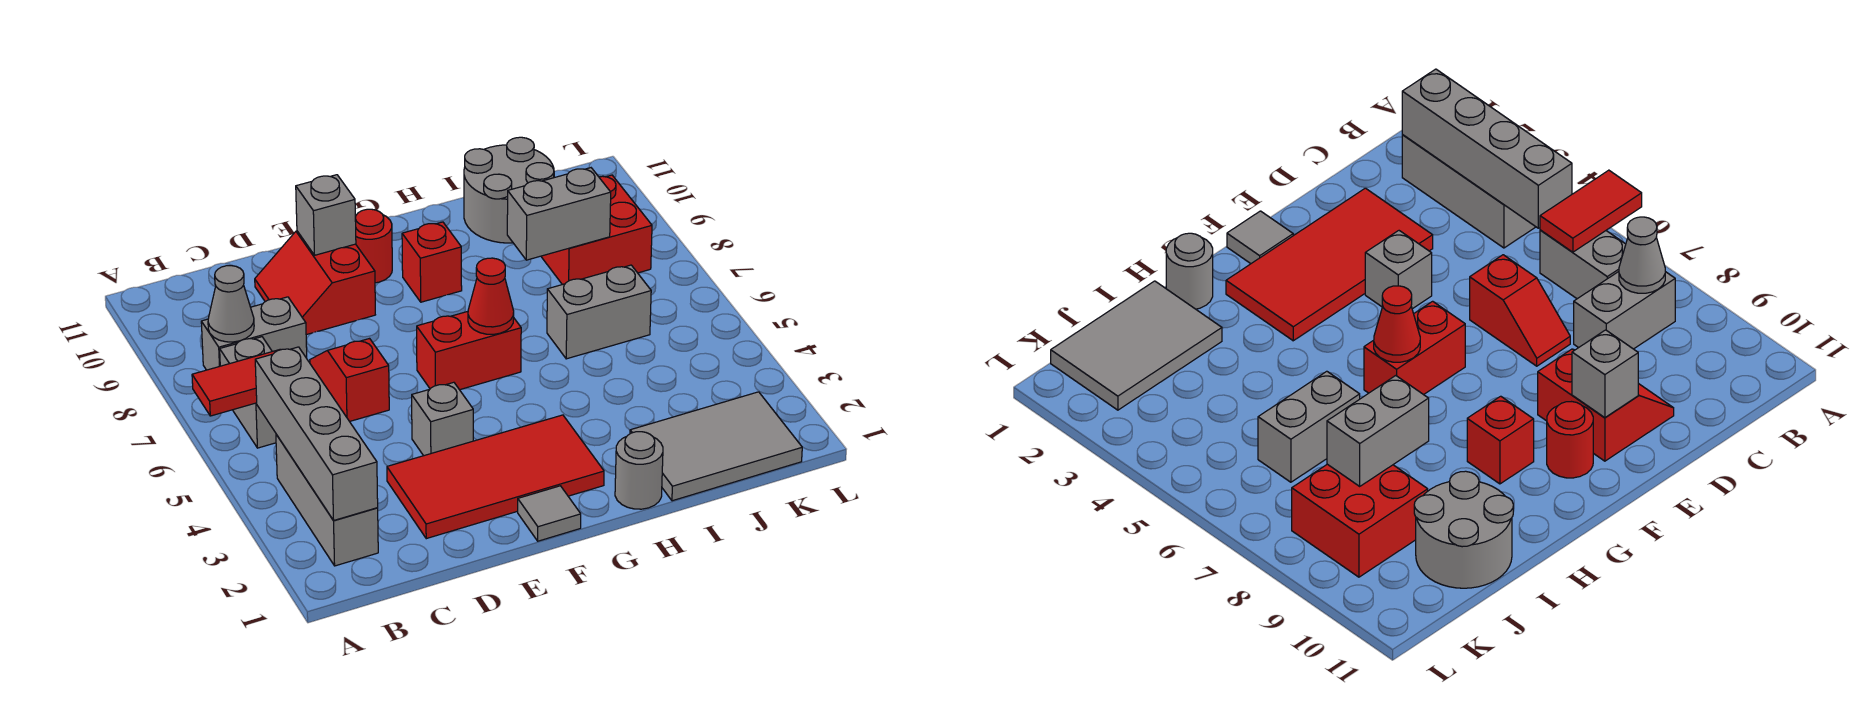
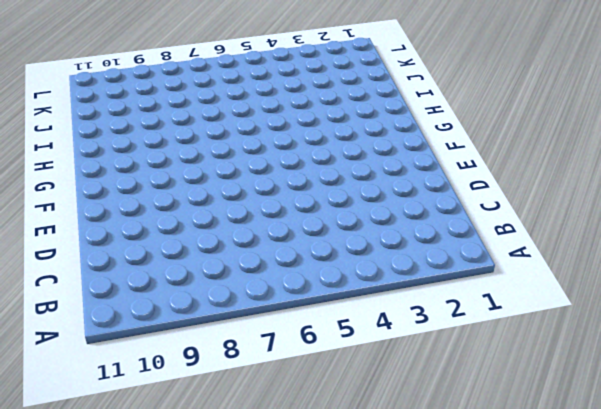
none -> grey 1x3 brick [276,434,378,566]
none -> grey 1x2 brick [220,337,276,448]
none -> grey 1x2 brick [201,297,307,370]

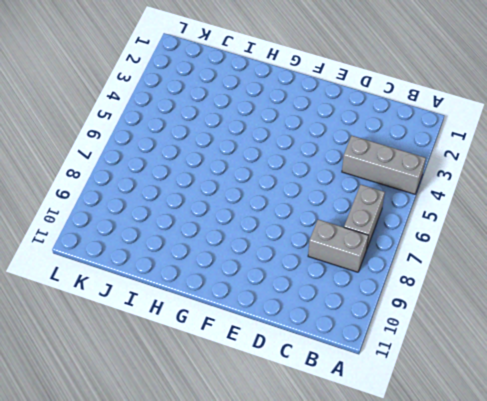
grey 1x3 brick [342,136,426,194] -> grey 1x3 brick turned to [276,434,378,566]
none -> red 2x4 tile [387,415,604,539]
none -> red 1x2 slope [310,339,389,421]
none -> red 2x2 slope [255,231,375,335]

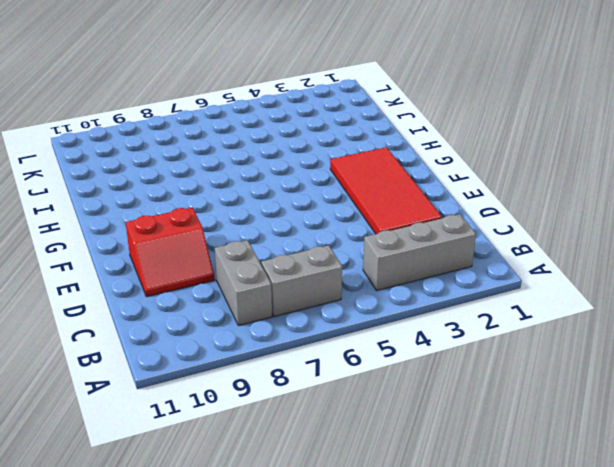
none -> red 1x2 slope [310,339,389,421]
none -> grey 1x1 brick [412,382,473,456]
none -> grey 1x1 tile [518,486,581,541]

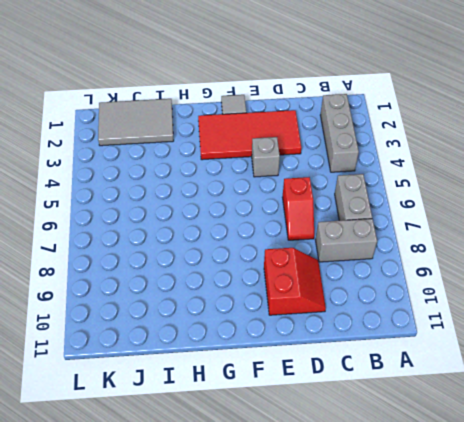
none -> red 1x2 brick [417,311,521,390]
none -> red 1x1 round brick [355,209,392,283]
none -> red 1x1 brick [402,222,462,302]

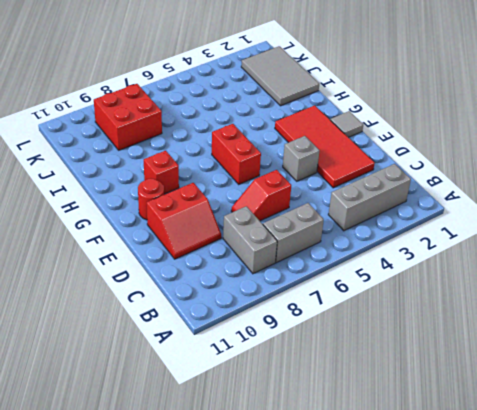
none -> grey 1x1 round brick [615,432,663,509]
none -> grey 1x2 brick [547,265,651,359]
none -> grey 2x2 round brick [464,137,554,243]

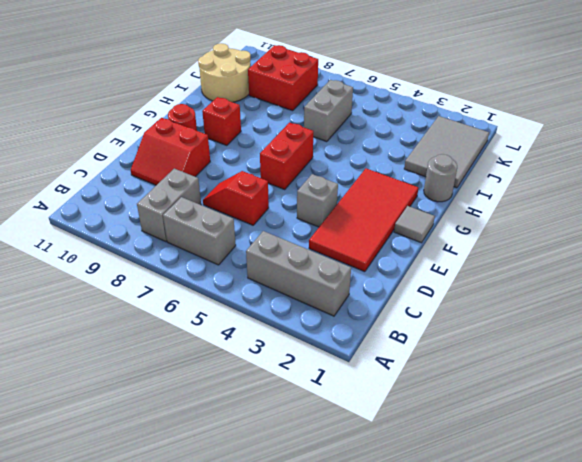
tan 2x2 round brick [198,43,251,102] -> grey 2x2 round brick [464,137,554,243]
none -> red 1x2 tile [192,349,281,416]
none -> grey 1x4 brick [255,347,378,520]
none -> grey 1x1 cone [208,266,254,342]

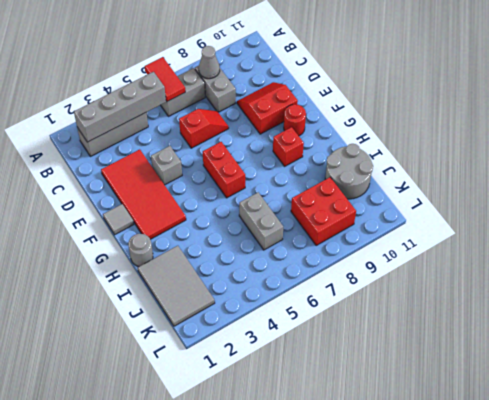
none -> grey 1x1 brick [296,175,356,255]
none -> red 1x1 cone [468,258,514,334]
none -> grey 1x2 brick [507,168,611,260]

